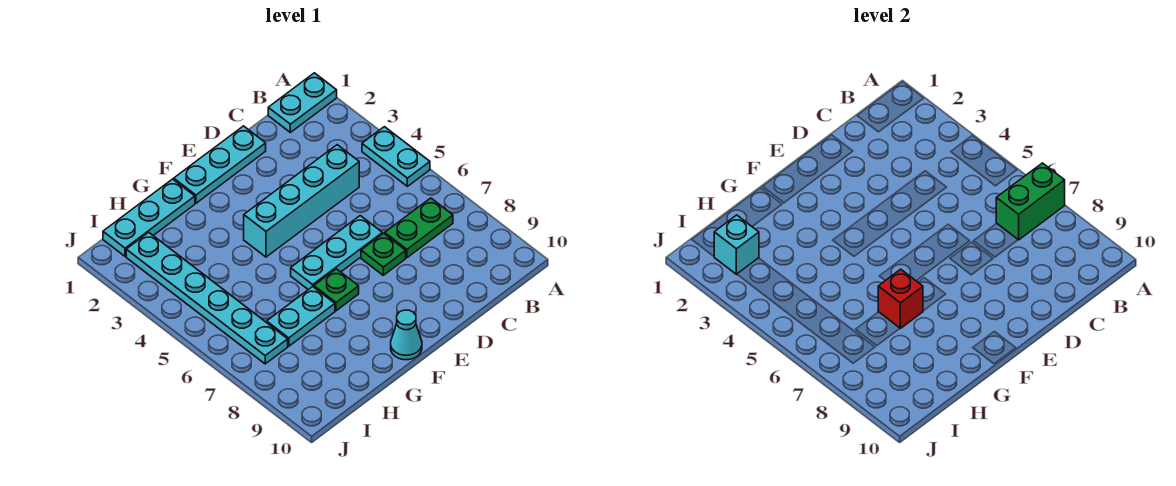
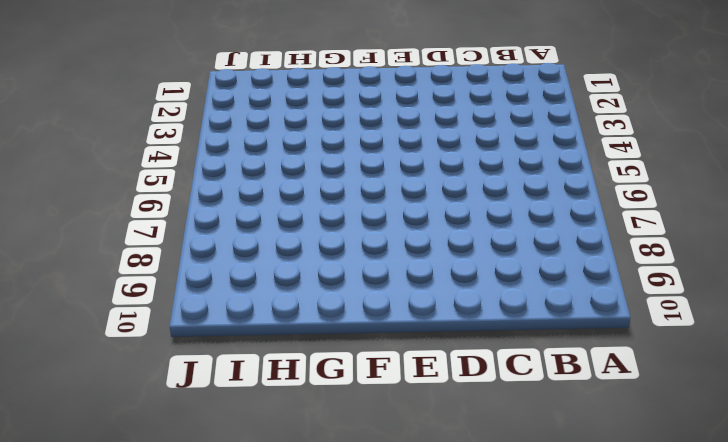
none -> cyan 1x2 plate [268,73,337,132]
none -> cyan 1x2 plate [362,127,430,186]
none -> green 1x2 plate [385,198,453,258]

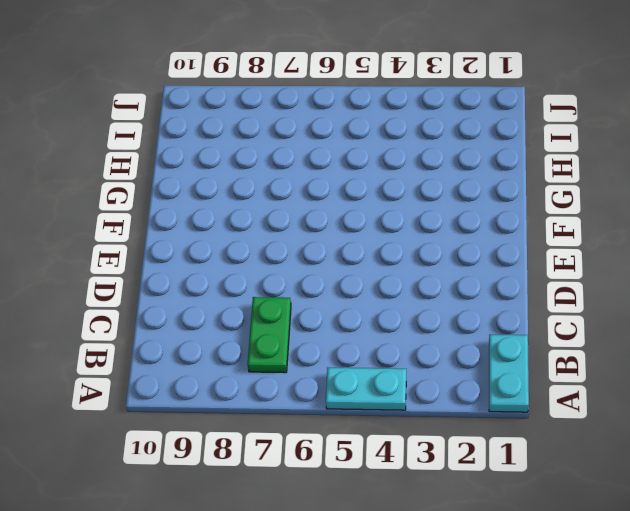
none -> cyan 1x4 brick [244,145,359,257]
none -> cyan 1x3 plate [174,126,266,203]
none -> cyan 1x3 plate [291,216,382,290]

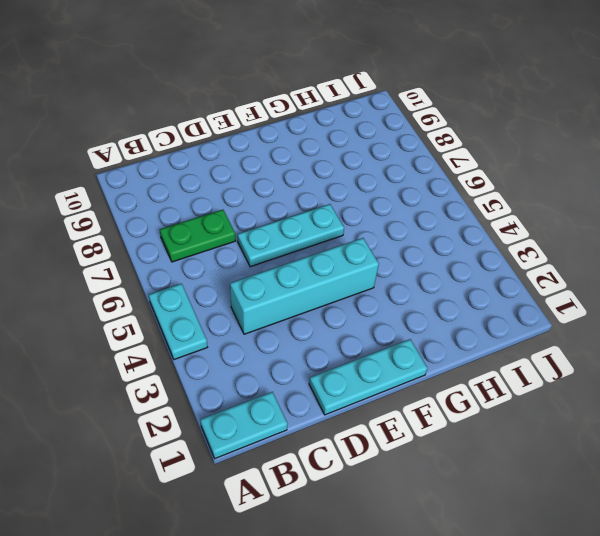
none -> green 1x1 plate [361,234,406,275]
none -> green 1x1 plate [314,269,359,311]
none -> cyan 1x1 cone [391,310,422,360]

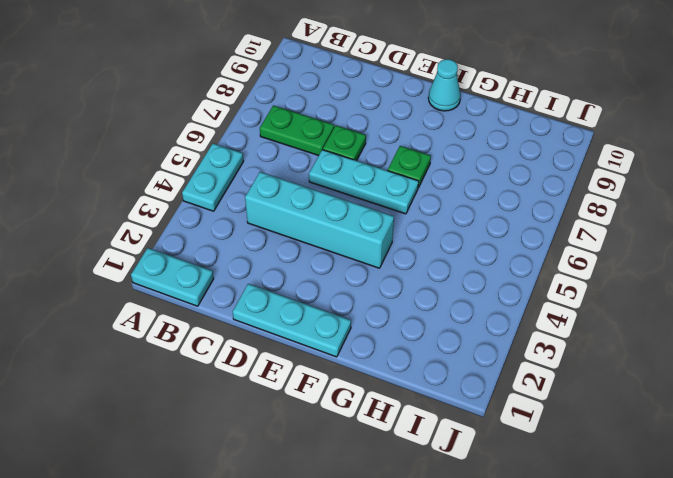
none -> cyan 1x3 plate [103,179,195,256]
none -> cyan 1x2 plate [267,287,335,346]
none -> cyan 1x6 plate [126,232,288,364]

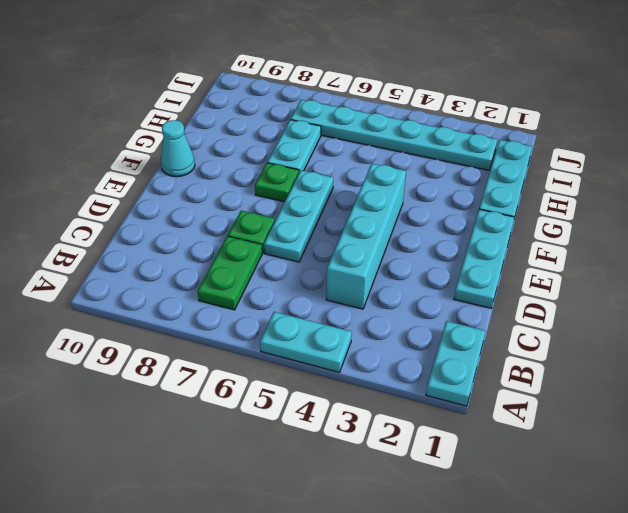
none -> green 1x2 brick [996,163,1065,240]
none -> red 1x1 brick [878,269,923,328]
none -> cyan 1x1 brick [714,215,759,274]

